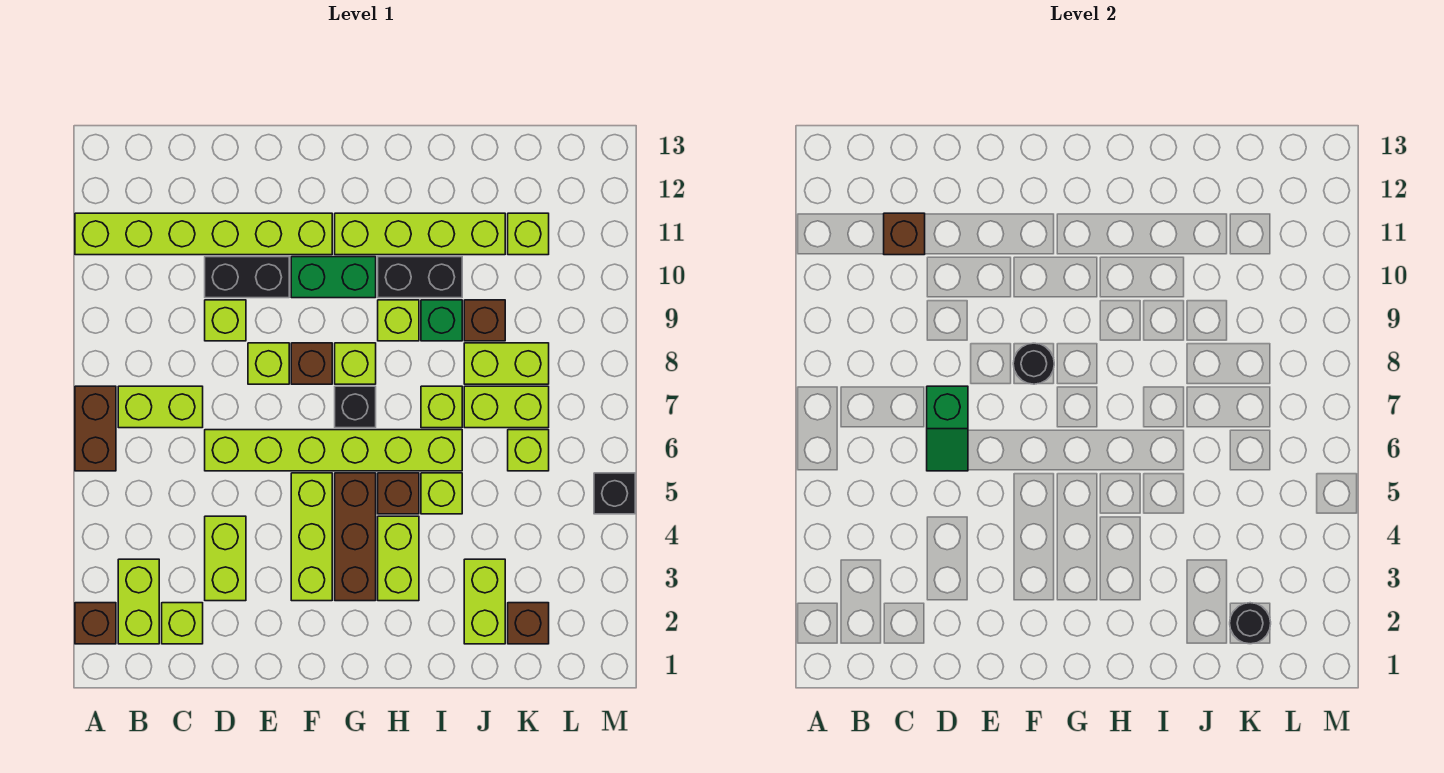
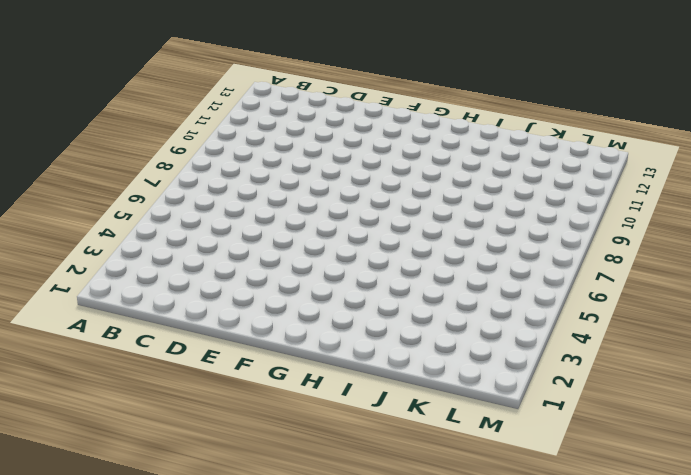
none -> brown 1x1 brick [75,603,116,644]
none -> brown 1x2 brick [75,386,116,471]
none -> lime 1x6 brick [75,213,332,255]
none -> lime 1x2 brick [118,559,159,644]

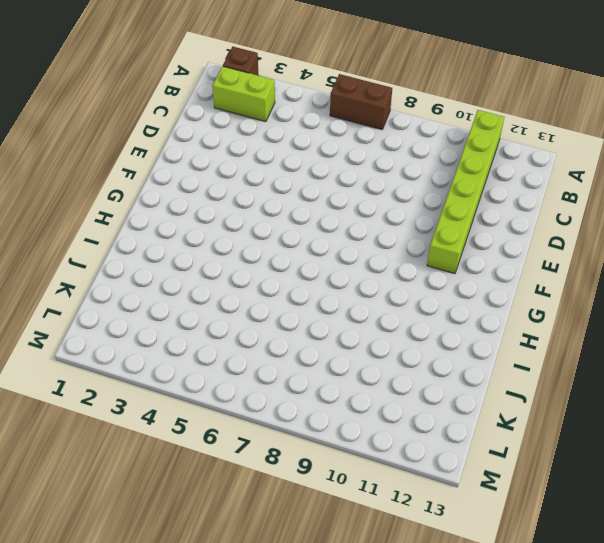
none -> lime 1x2 brick [118,386,203,428]
none -> lime 1x1 brick [162,603,203,644]
none -> lime 1x2 brick [205,516,246,601]
none -> lime 1x6 brick [205,430,462,471]

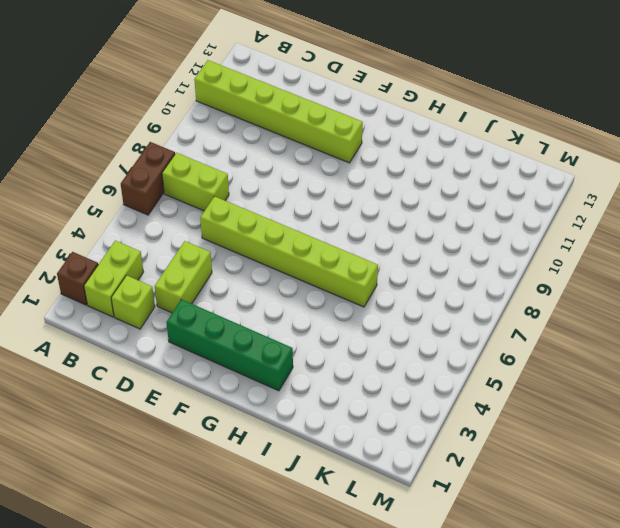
green 1x4 brick [166,299,293,391] -> none
none -> lime 1x1 brick [205,300,246,341]
none -> black 1x2 brick [205,257,289,298]
none -> lime 1x1 brick [248,343,289,384]
none -> lime 1x3 brick [291,473,332,601]

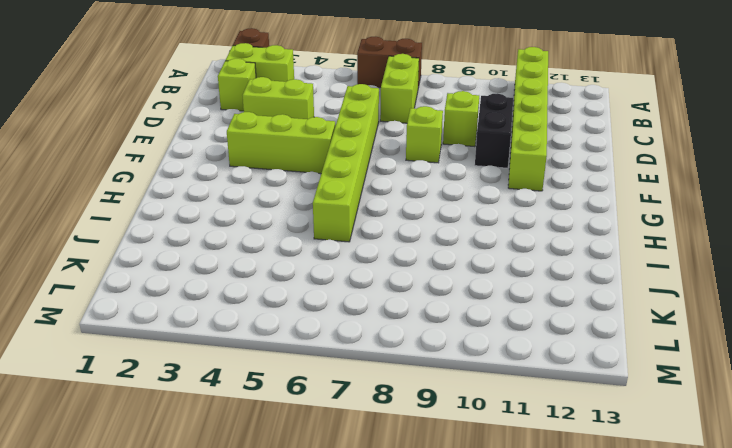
none -> brown 1x1 brick [291,343,332,384]
none -> green 1x2 brick [291,257,376,298]
none -> brown 1x3 brick [335,473,376,601]
none -> black 1x1 brick [335,386,376,428]

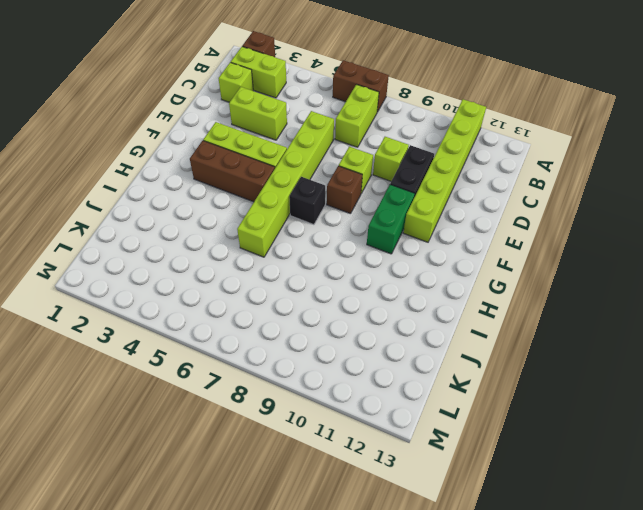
none -> lime 1x1 brick [335,343,376,384]
none -> lime 1x4 brick [335,213,505,255]
none -> lime 1x2 brick [378,516,419,601]
none -> brown 1x1 brick [378,473,419,514]

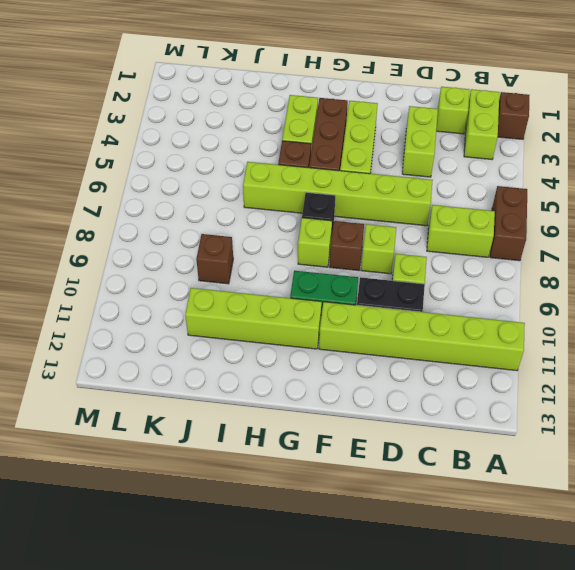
none -> lime 1x1 brick [378,300,419,341]
none -> black 1x2 brick [378,257,462,298]
none -> lime 1x1 brick [421,473,462,514]
none -> lime 1x1 brick [421,386,462,428]

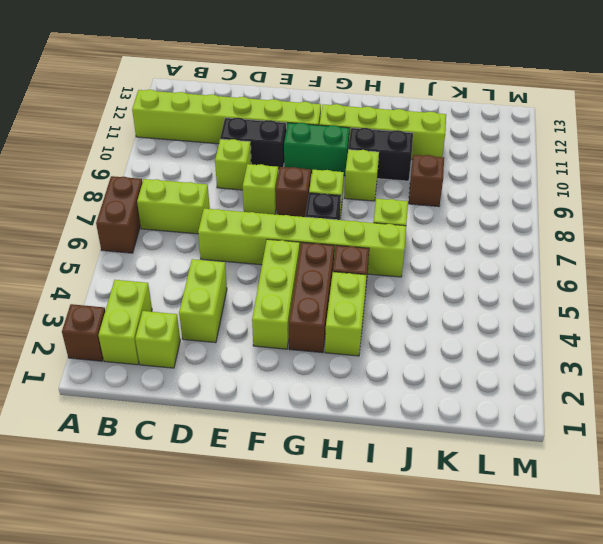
none -> lime 1x1 brick [421,473,462,514]
none -> green 1x1 brick [421,300,462,341]
none -> lime 1x2 brick [464,559,505,644]
none -> lime 1x2 brick [464,386,549,428]

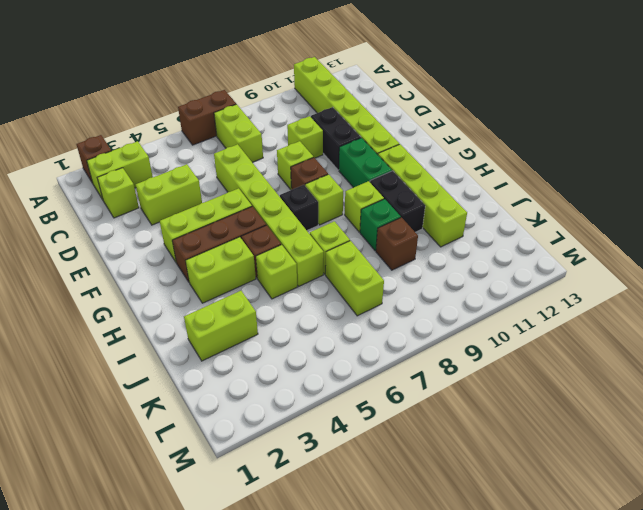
none -> lime 1x2 brick [464,343,549,384]
none -> brown 1x1 brick [508,603,549,644]
none -> lime 1x1 brick [508,430,549,471]
none -> lime 1x1 brick [508,213,549,255]

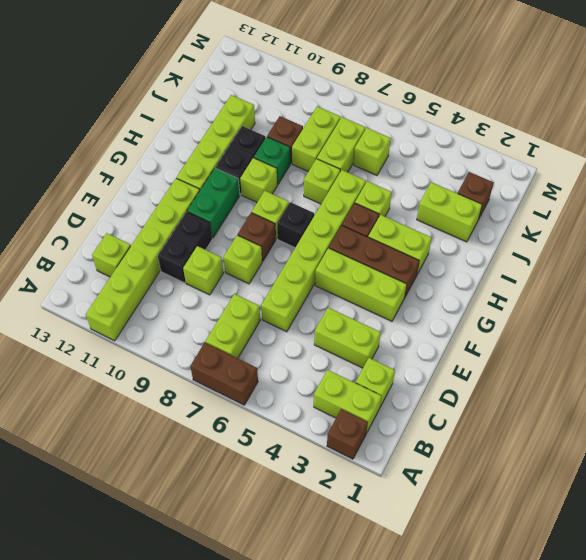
lime 1x1 brick [92,233,131,277] -> lime 1x1 brick moved to [508,213,549,255]
none -> black 1x1 brick [594,473,635,514]
none -> brown 1x1 brick [884,213,925,255]
none -> green 1x2 slope [927,386,968,471]
none -> black 1x1 round brick [1013,343,1054,384]

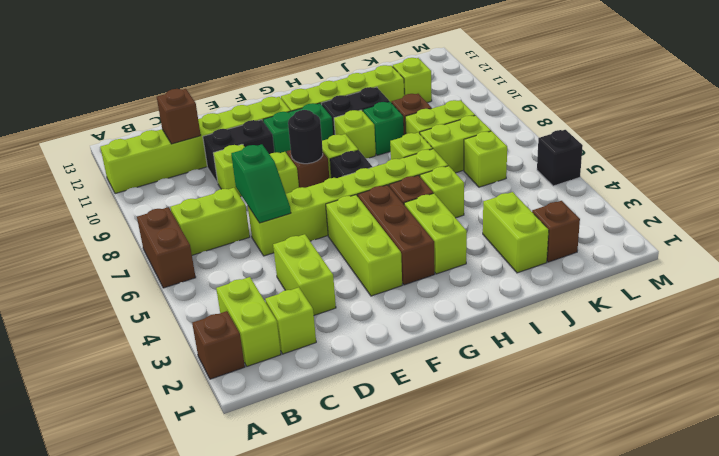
none -> black 1x1 round brick [1230,603,1271,644]

